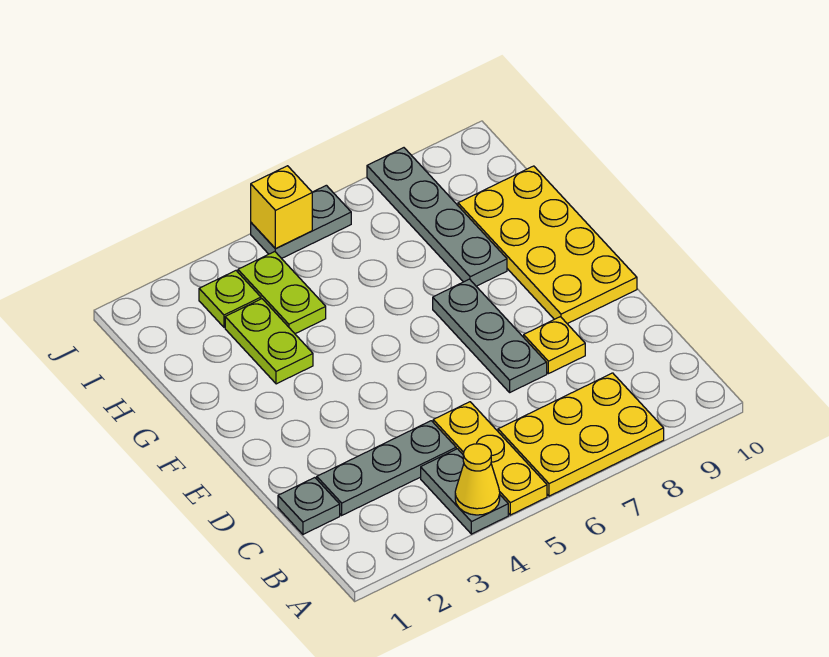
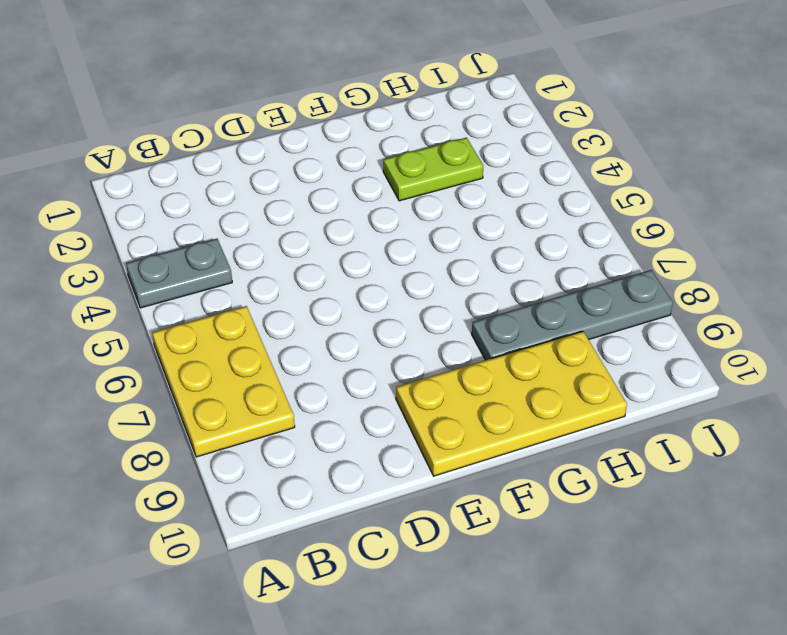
none -> yellow 1x3 plate [433,402,547,515]
none -> grey 1x1 plate [278,478,340,534]
none -> grey 1x3 plate [317,421,456,515]

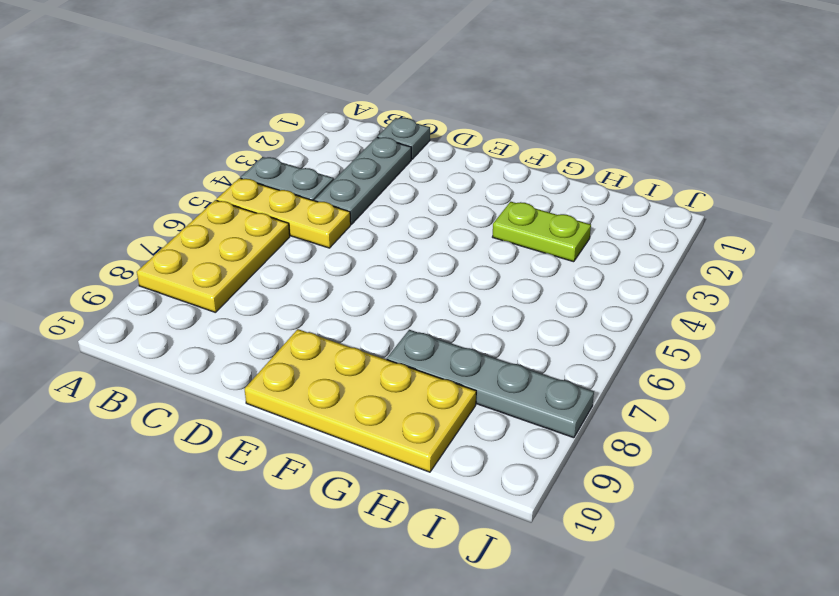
none -> grey 1x3 plate [433,279,547,392]
none -> yellow 1x1 plate [524,317,585,374]
none -> lime 1x2 plate [238,252,326,334]

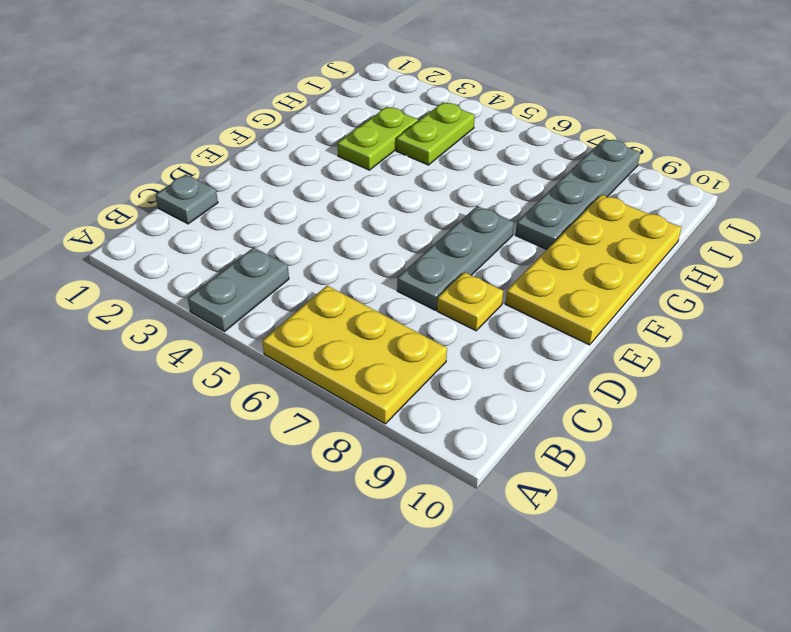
none -> yellow 1x3 plate [433,402,547,515]
none -> grey 1x3 plate [317,421,456,515]
none -> lime 1x1 plate [199,271,261,327]

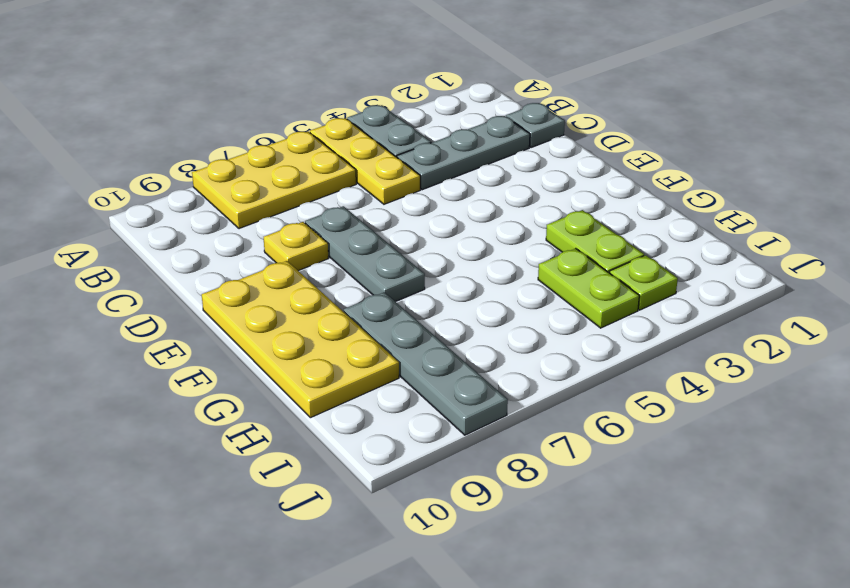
none -> grey 1x2 plate [251,185,351,258]
none -> yellow 1x1 cone [455,444,500,515]
none -> yellow 1x1 brick [251,166,312,249]

